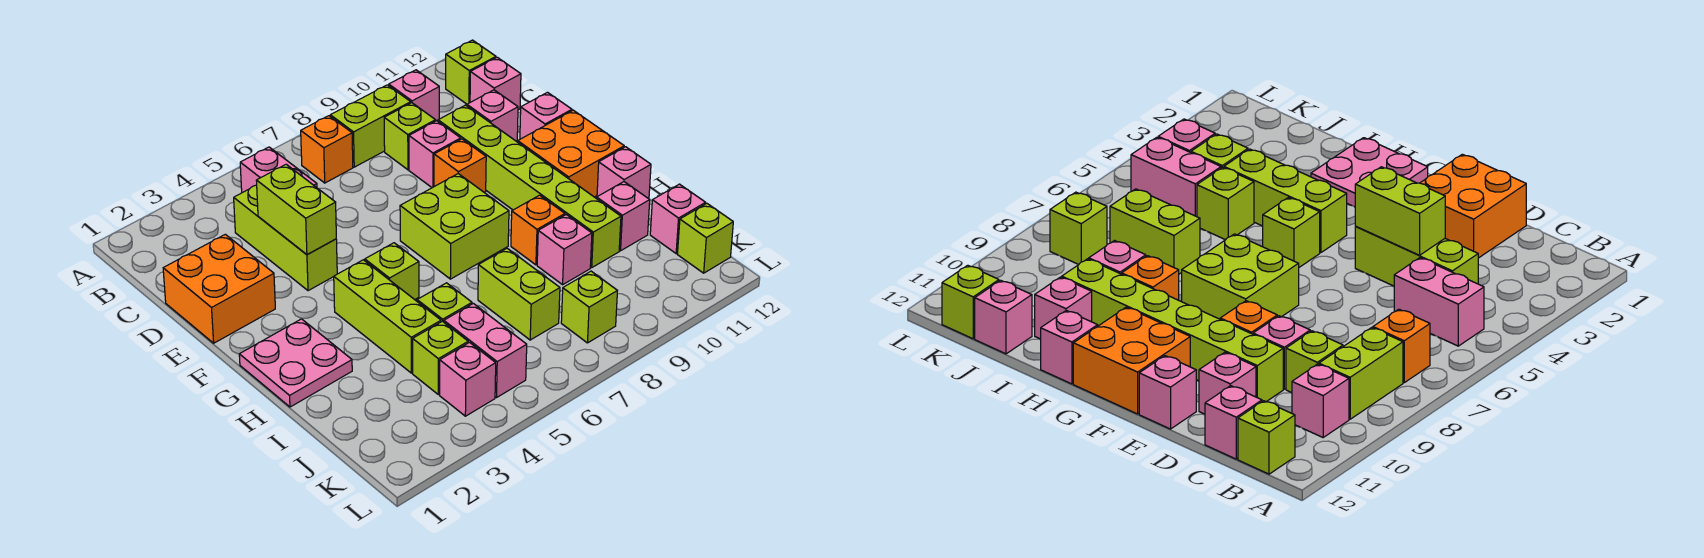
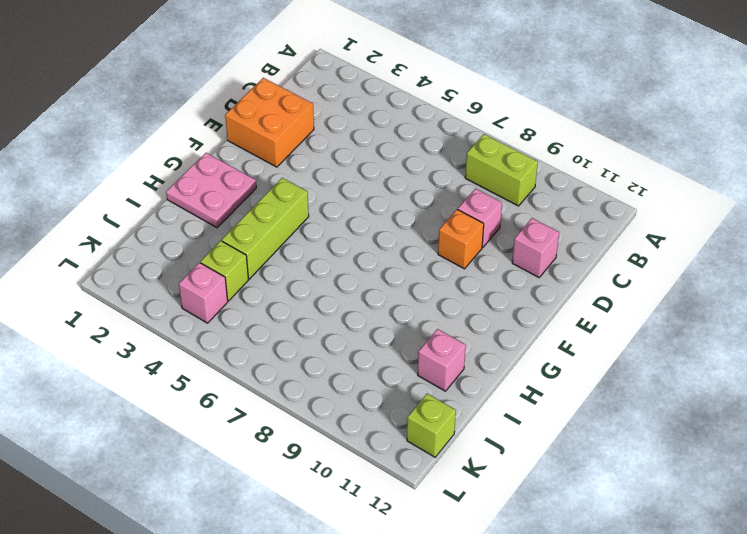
none -> pink 1x2 brick [240,147,317,193]
none -> orange 1x1 brick [301,116,353,183]
none -> pink 1x1 brick [389,70,439,121]
none -> lime 1x1 brick [446,40,496,104]

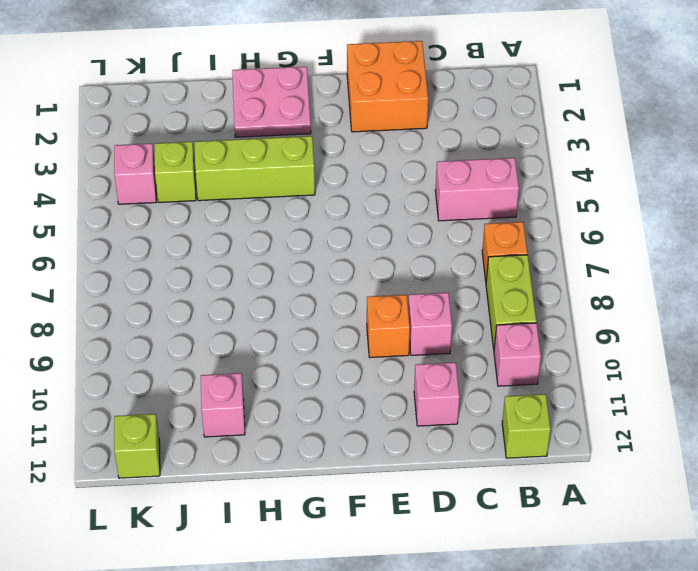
none -> lime 1x3 brick [234,185,337,291]
none -> lime 1x1 brick [384,103,436,170]
none -> pink 1x1 brick [470,57,521,110]
none -> lime 1x6 brick [438,105,621,267]

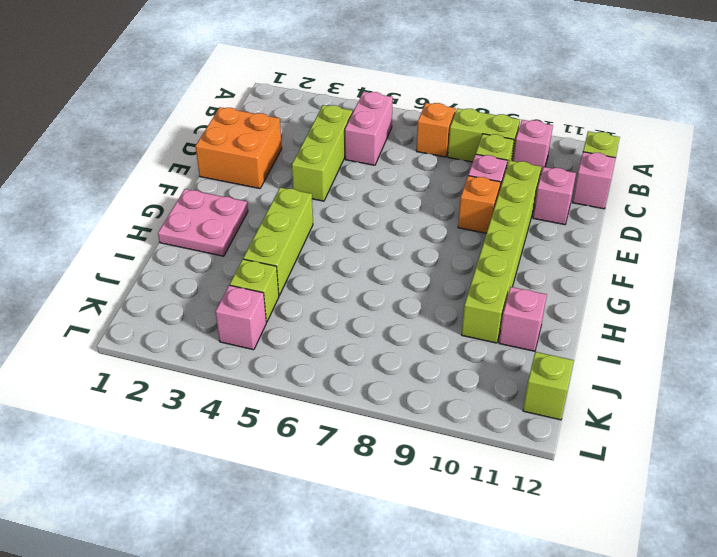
none -> pink 1x1 brick [520,92,572,139]
none -> lime 2x2 brick [400,174,509,279]
none -> orange 2x2 brick [518,110,624,197]
none -> lime 1x1 brick [365,243,419,300]

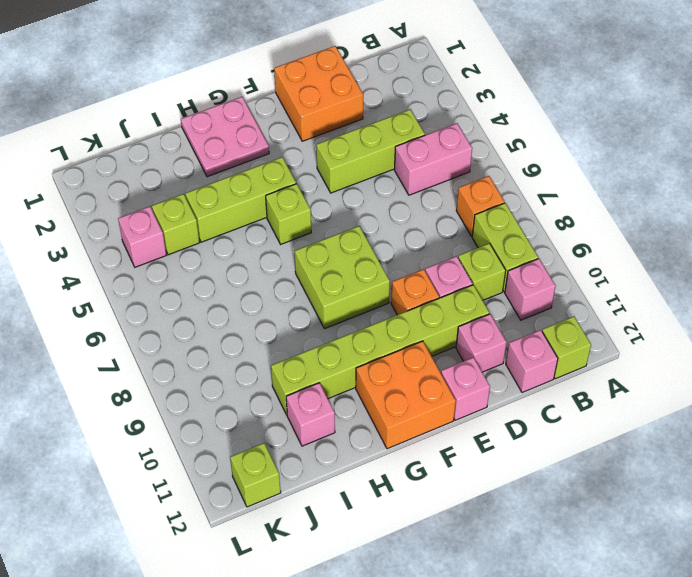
none -> orange 1x1 brick [511,195,565,265]
none -> pink 1x1 brick [597,147,651,199]
none -> lime 1x1 brick [417,283,472,322]
none -> lime 1x2 brick [478,248,560,340]

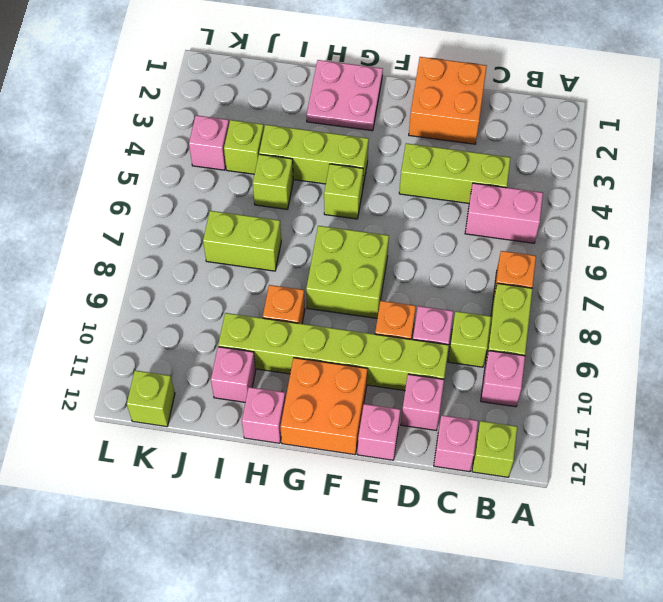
none -> pink 1x1 brick [537,215,592,285]
none -> pink 1x2 brick [444,303,527,397]
none -> pink 1x1 brick [650,184,706,254]
none -> lime 1x1 brick [561,271,617,343]

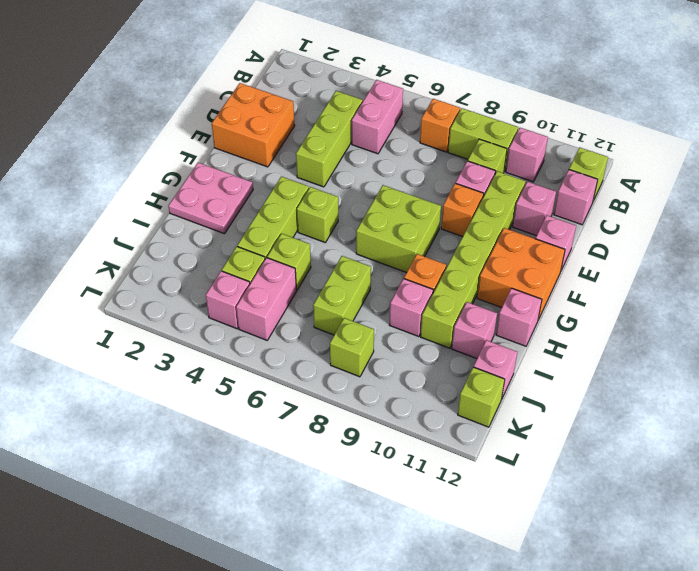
none -> lime 1x2 brick [256,164,336,255]

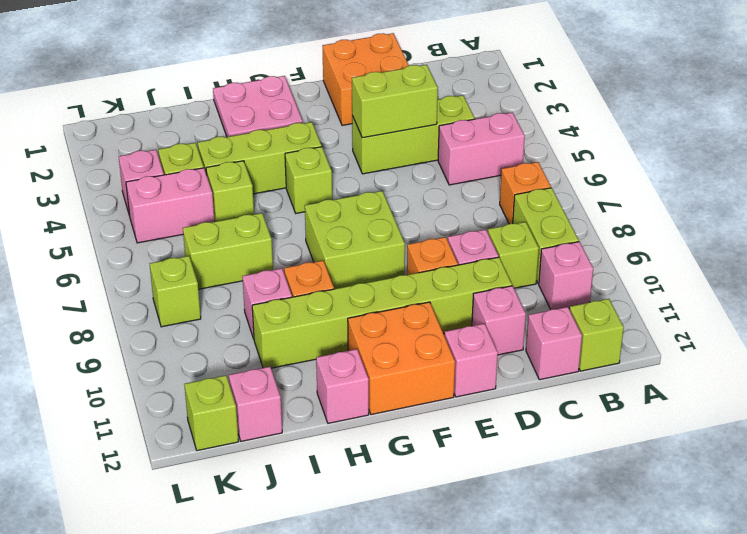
none -> pink 1x1 brick [597,182,650,251]

